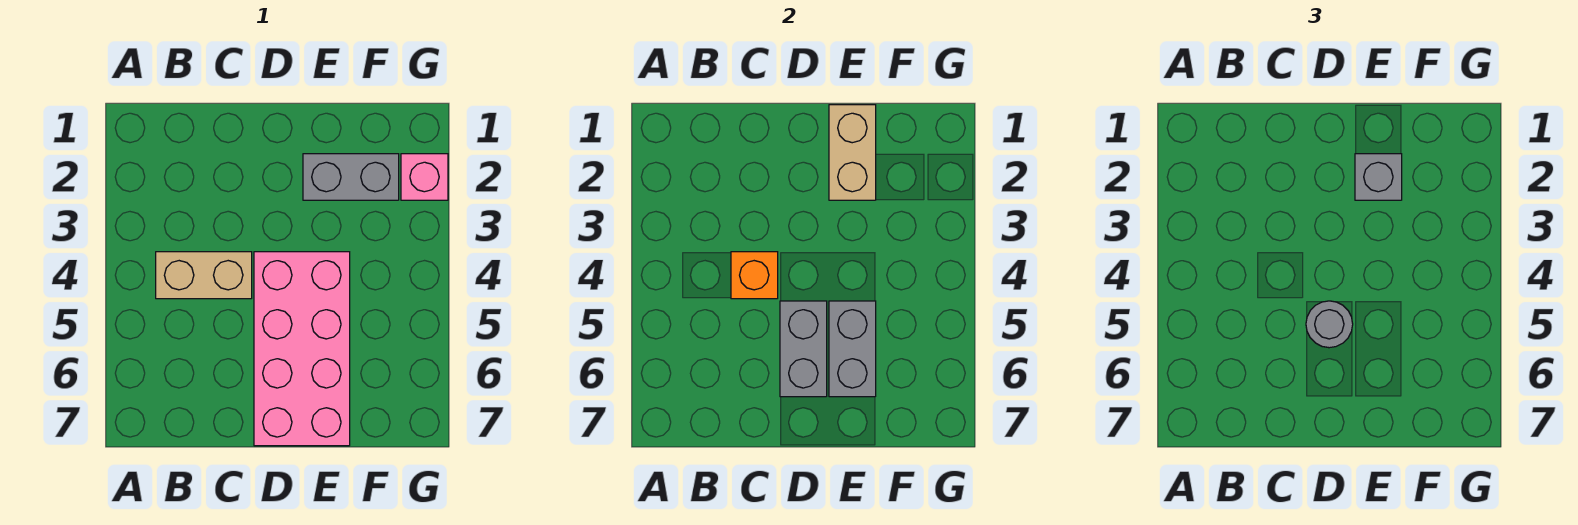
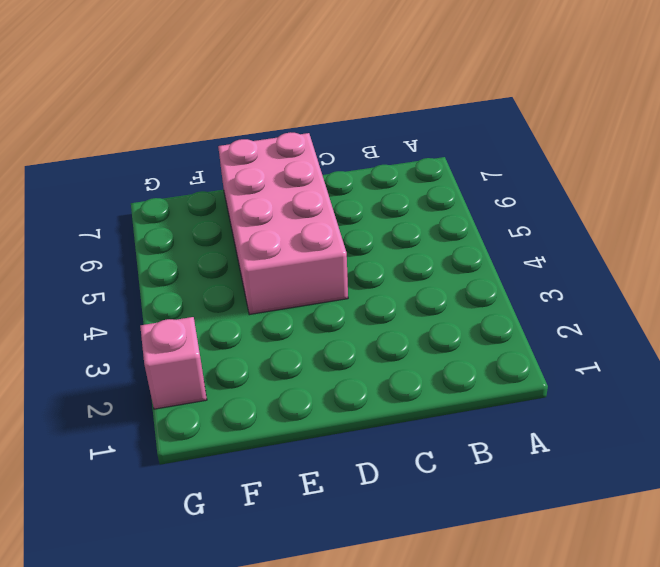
none -> tan 1x2 brick [156,252,252,299]
none -> grey 1x2 brick [303,154,399,200]

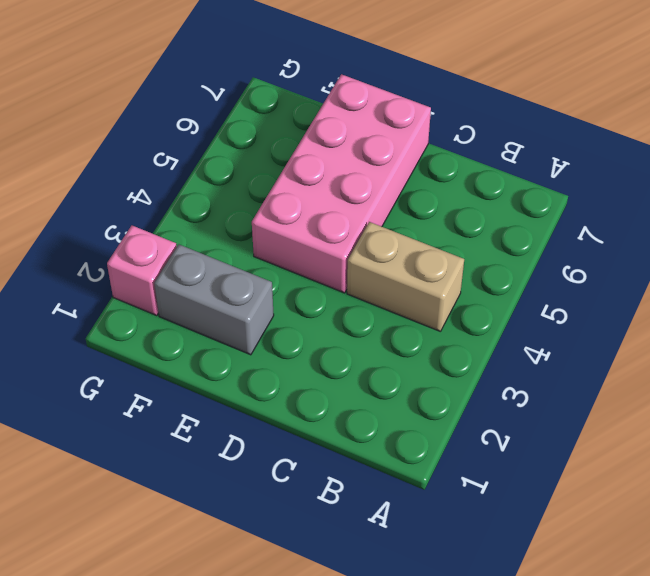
none -> orange 1x1 brick [731,252,778,299]
none -> grey 1x2 brick [780,301,827,397]

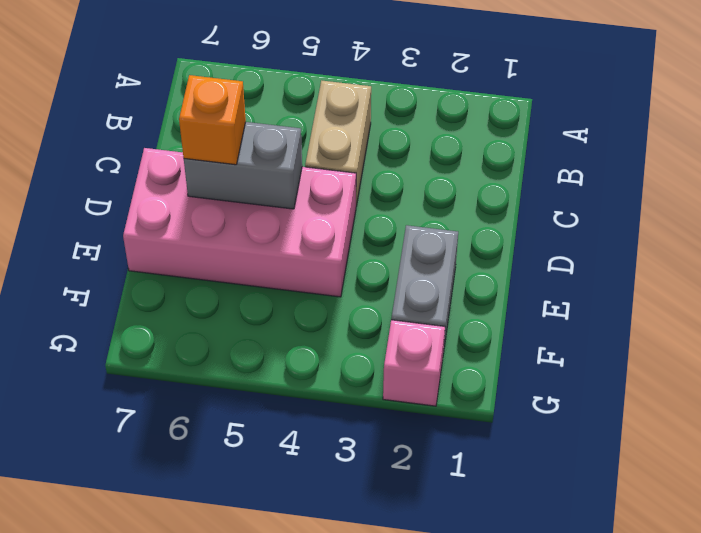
orange 1x1 brick [179,75,246,165] -> orange 1x1 brick moved to [731,252,778,299]
none -> tan 1x2 brick [829,105,876,200]
none -> grey 1x2 brick [829,301,876,397]

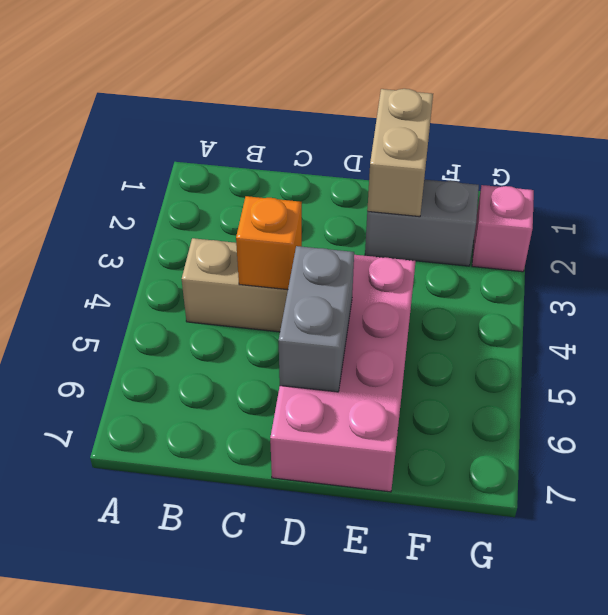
none -> grey 1x2 brick [829,301,876,397]
none -> grey 1x1 round brick [1306,301,1353,348]

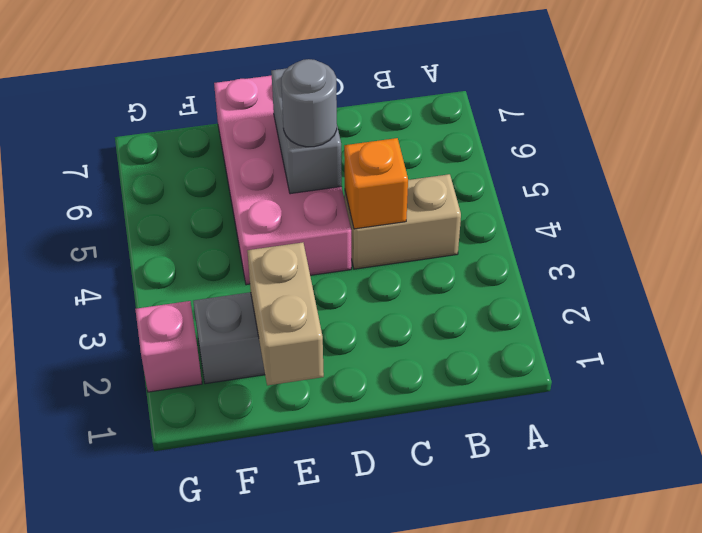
none -> grey 1x2 brick [829,301,876,397]
none -> grey 1x1 brick [1355,154,1402,200]

